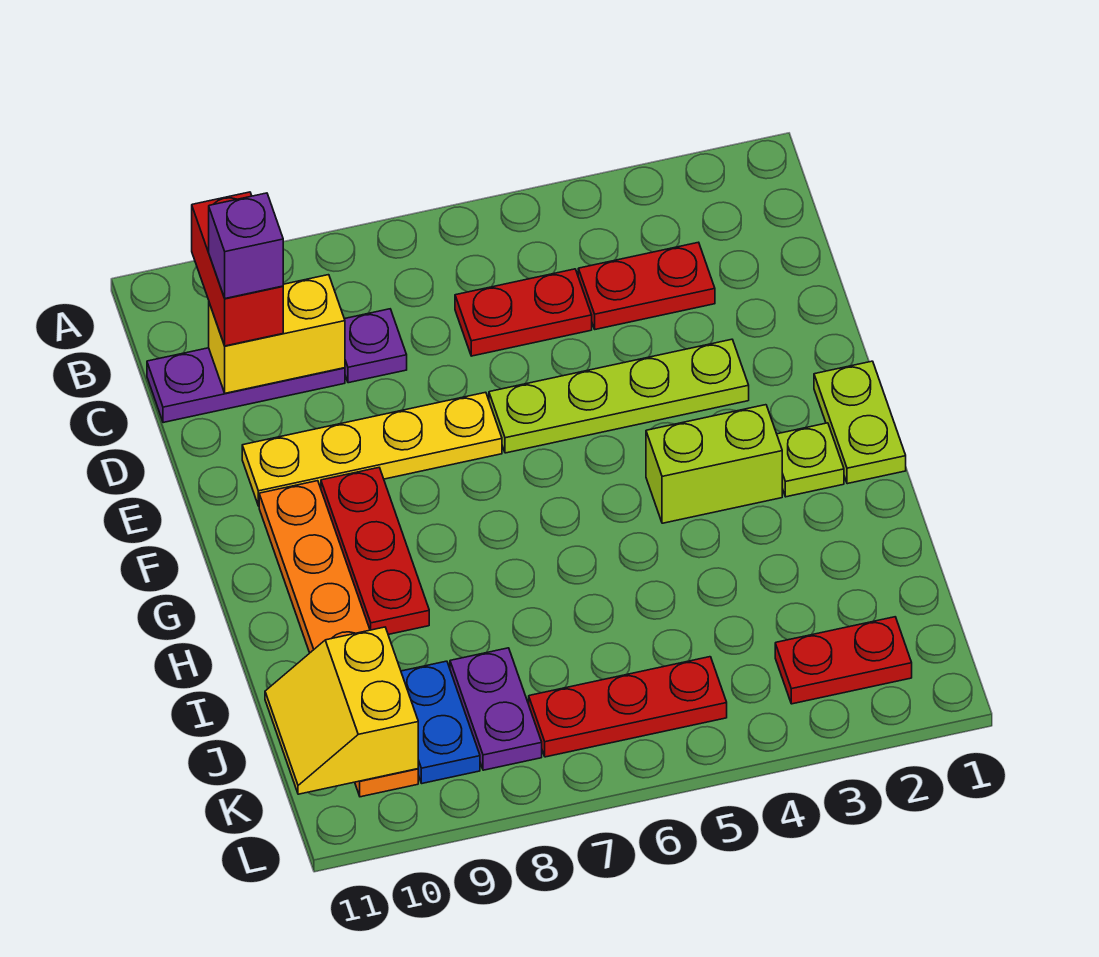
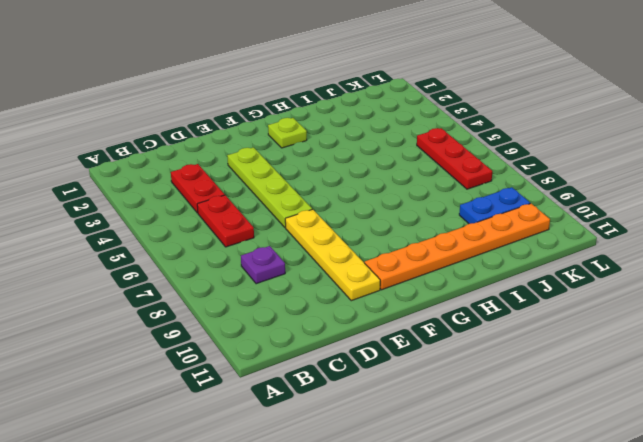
none -> purple 1x3 plate [147,348,345,423]
none -> lime 1x2 plate [814,361,906,484]
none -> red 1x3 plate [321,468,429,634]

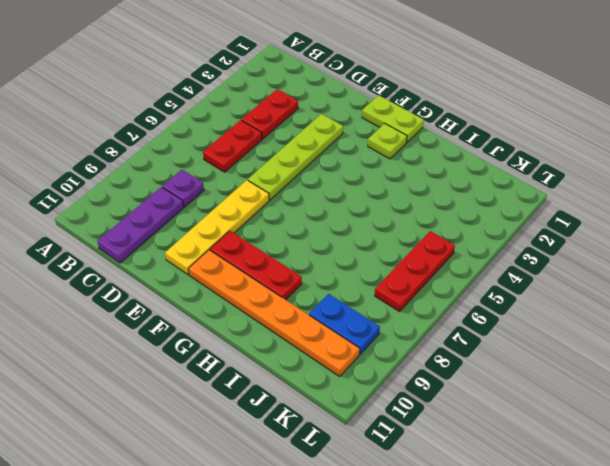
none -> lime 1x2 brick [646,405,782,523]
none -> purple 1x2 plate [450,648,542,770]
none -> red 1x2 plate [775,617,912,704]

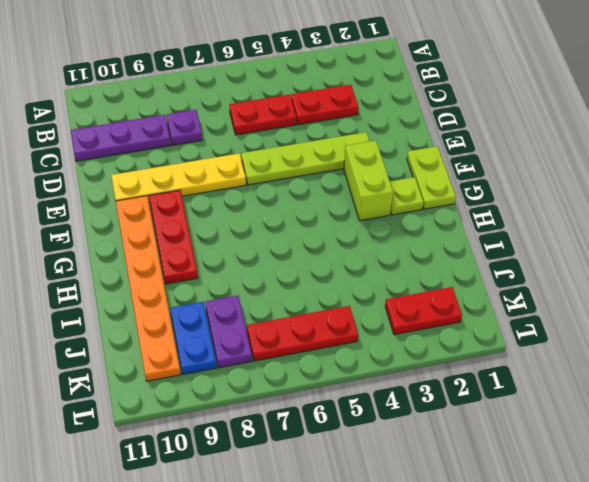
lime 1x2 brick [344,141,393,221] -> lime 1x2 brick turned to [646,405,782,523]
none -> yellow 1x2 brick [209,275,345,393]
none -> yellow 2x2 slope [265,627,418,794]
none -> red 1x2 brick [192,192,283,346]

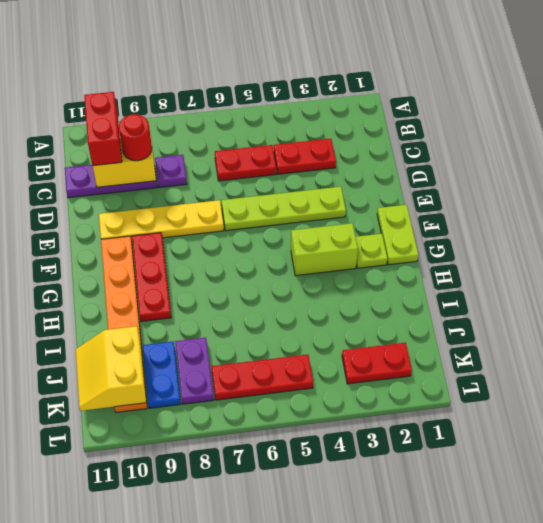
red 1x1 round brick [119,114,152,161] -> none
none -> purple 1x1 brick [209,193,283,298]

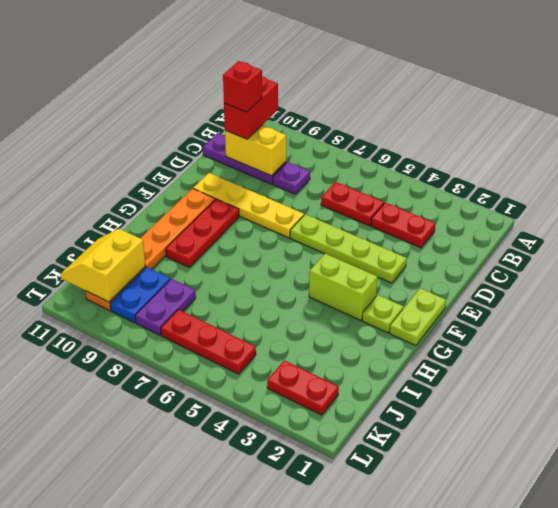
red 1x1 brick [223,61,262,112] -> purple 1x1 brick [209,193,283,298]

